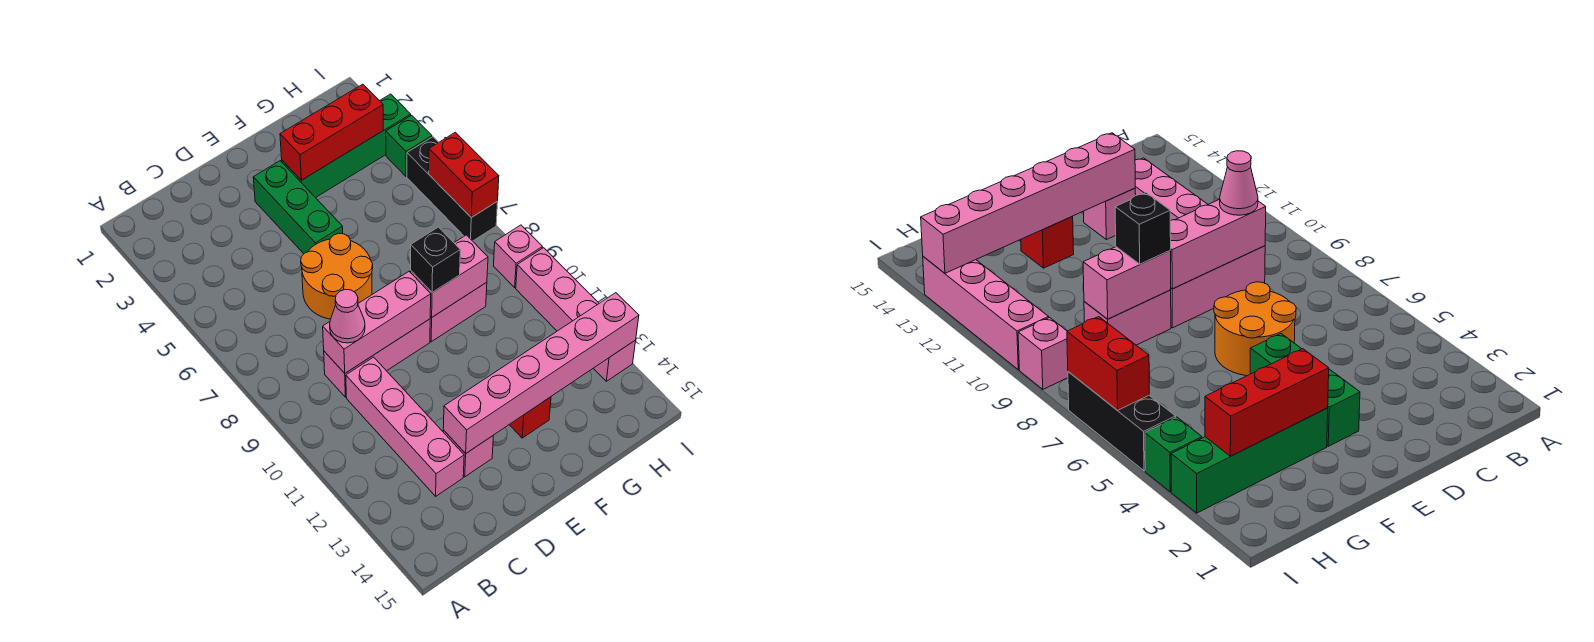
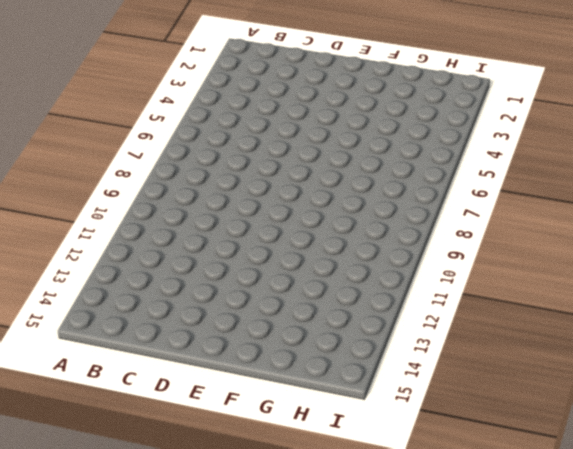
none -> pink 1x3 brick [324,319,430,397]
none -> pink 1x4 brick [346,357,464,496]
none -> orange 2x2 round brick [301,233,373,319]

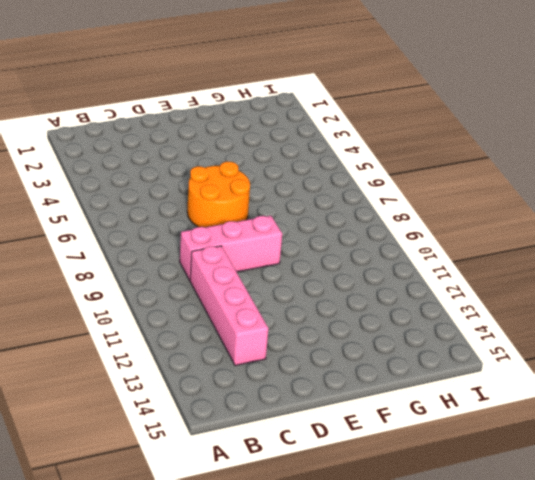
none -> pink 1x1 brick [443,430,493,477]
none -> green 1x3 brick [253,161,343,254]
none -> green 1x4 brick [282,94,411,198]

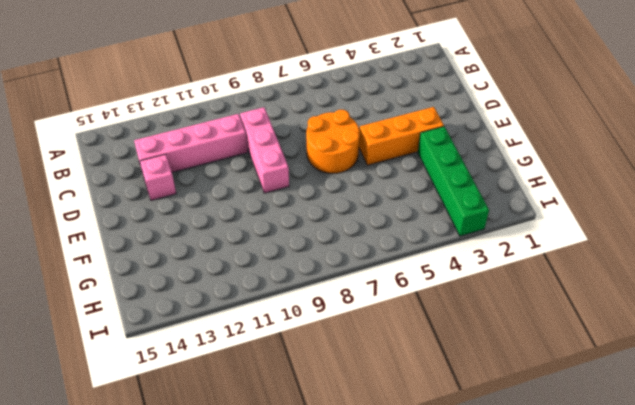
orange 1x3 brick [359,107,444,165] -> green 1x3 brick [253,161,343,254]
none -> pink 1x2 brick [430,282,487,342]
none -> red 1x1 brick [509,397,551,438]
none -> green 1x1 brick [386,115,432,176]

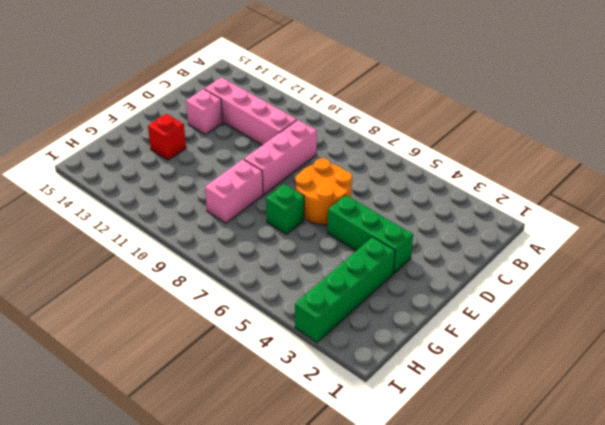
green 1x1 brick [266,184,304,234] -> green 1x1 brick moved to [386,115,432,176]
none -> black 1x3 brick [407,137,498,241]
none -> pink 1x1 brick [494,225,542,287]
none -> pink 1x4 brick [516,248,636,381]

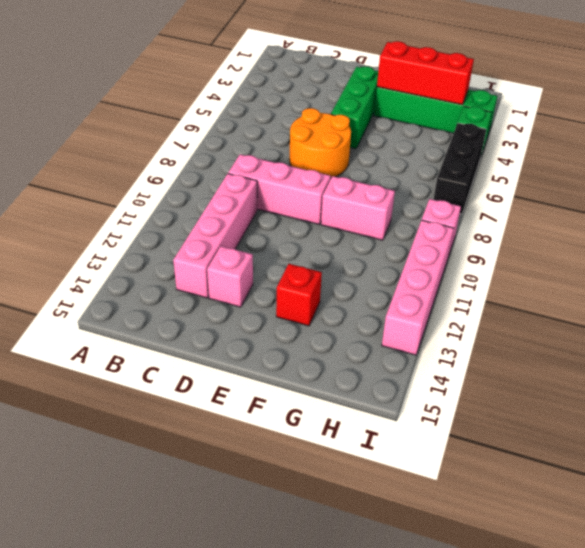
none -> pink 1x3 brick [323,271,431,373]
none -> pink 1x6 brick [443,293,639,454]
none -> pink 1x2 brick [411,235,488,317]

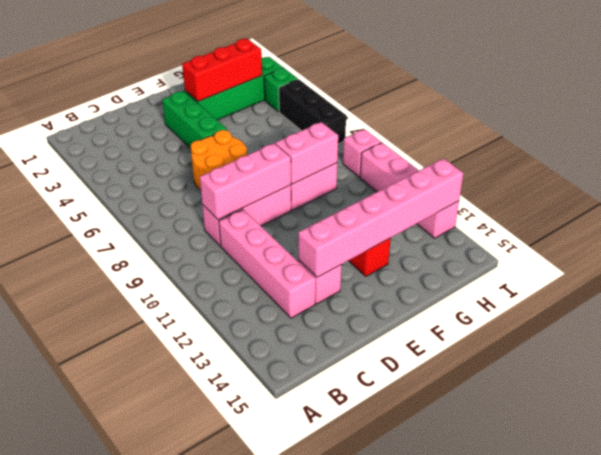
none -> red 1x2 brick [429,132,499,218]
none -> pink 1x1 cone [330,289,365,343]
none -> black 1x1 brick [411,227,460,293]

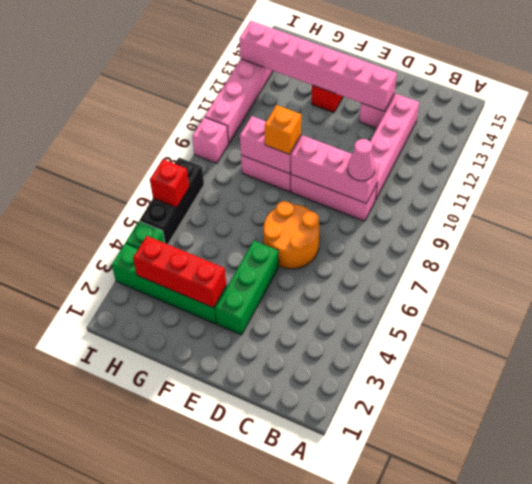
orange 1x1 brick [264,105,301,154] -> black 1x1 brick [411,227,460,293]
red 1x1 brick [150,159,189,208] -> red 1x2 brick [429,132,499,218]

